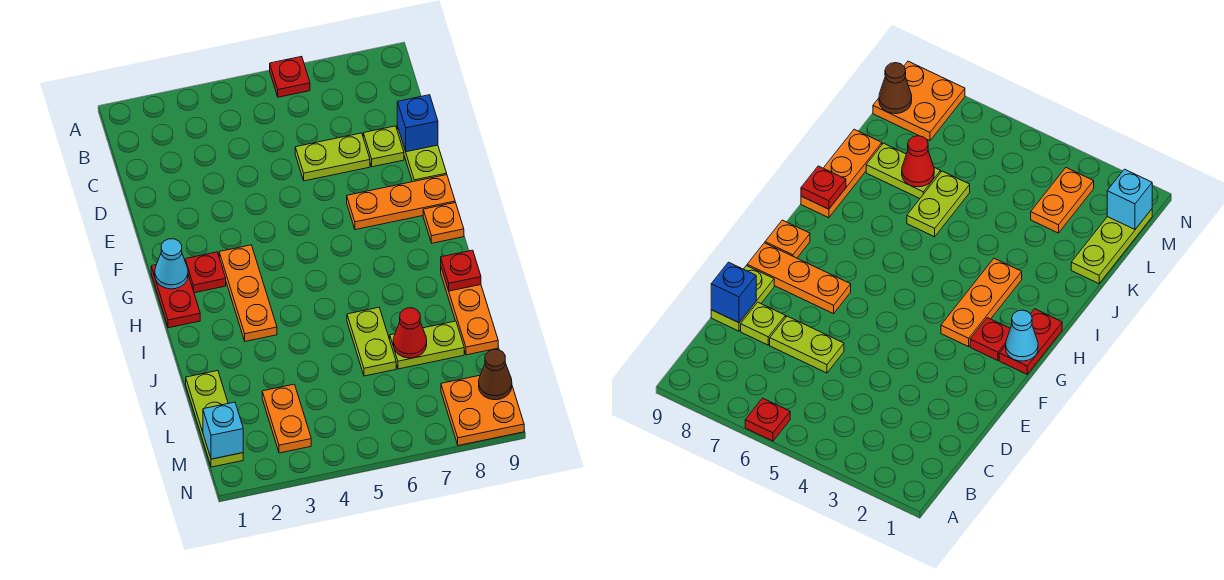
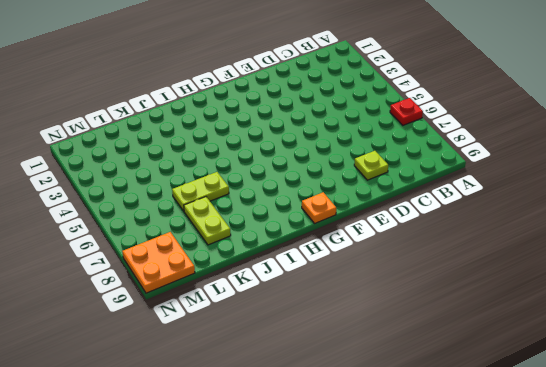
none -> lime 1x2 plate [295,133,370,181]
none -> lime 1x2 plate [397,126,447,182]
none -> orange 1x3 plate [347,175,455,230]

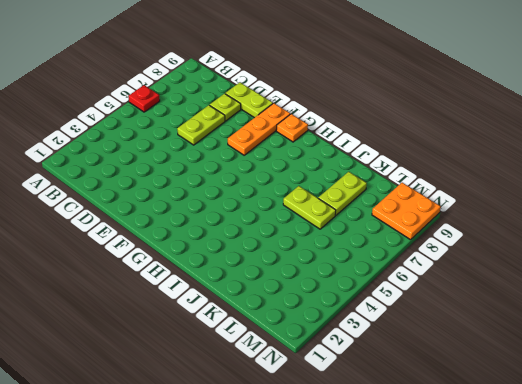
none -> red 1x2 plate [151,265,200,328]
none -> red 1x1 plate [185,252,226,293]
none -> orange 1x3 plate [219,245,277,341]

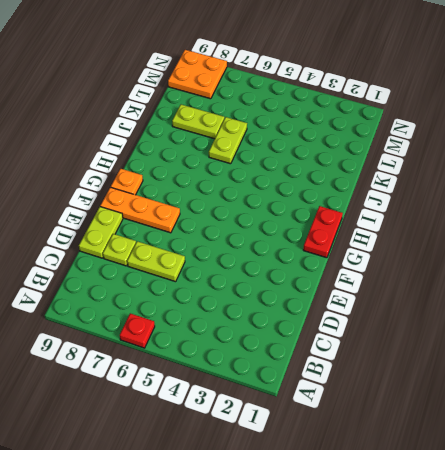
none -> red 1x1 plate [185,252,226,293]
none -> orange 1x3 plate [219,245,277,341]
none -> orange 1x3 plate [441,268,498,355]

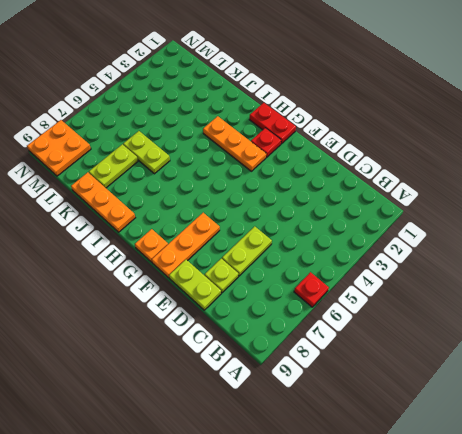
none -> lime 1x3 plate [186,371,243,467]
none -> orange 1x2 plate [262,384,311,453]
none -> blue 1x1 brick [397,95,438,152]

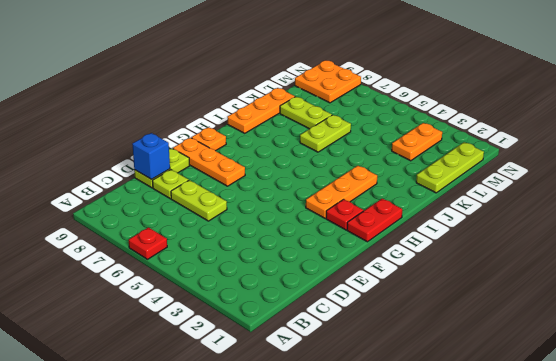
none -> cyan 1x1 cone [155,239,188,289]
none -> red 1x1 plate [441,250,481,291]
none -> red 1x1 cone [393,308,427,358]

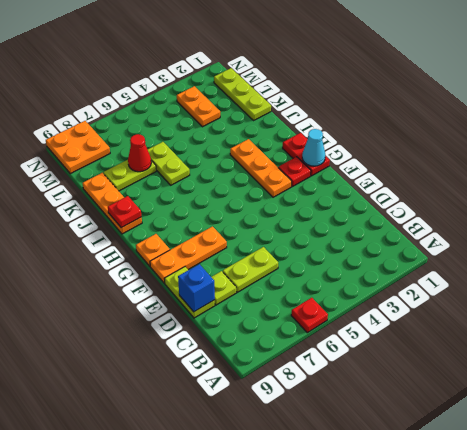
none -> cyan 1x1 brick [203,402,243,459]
none -> brown 1x1 cone [479,350,512,400]

